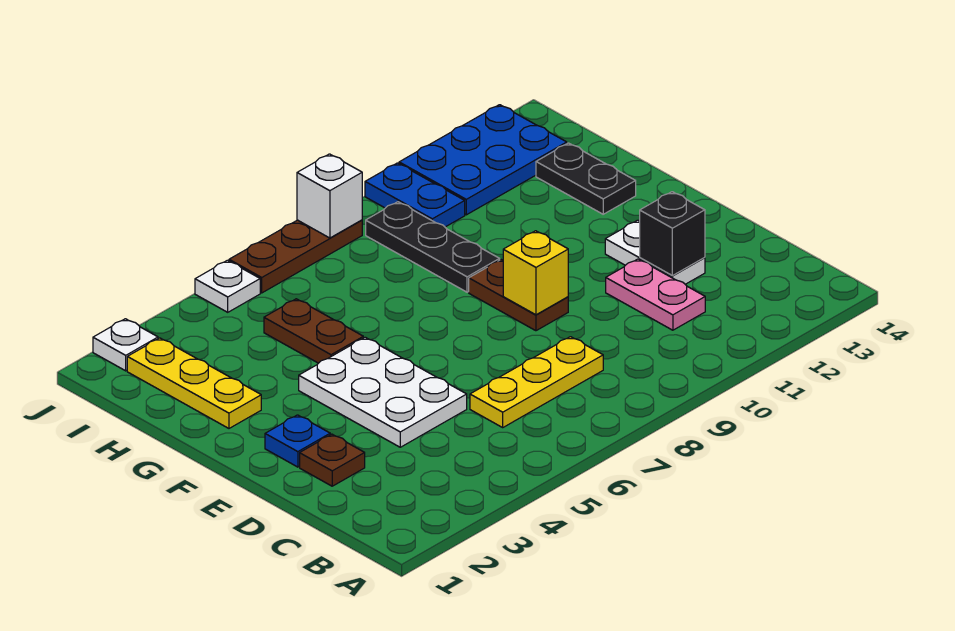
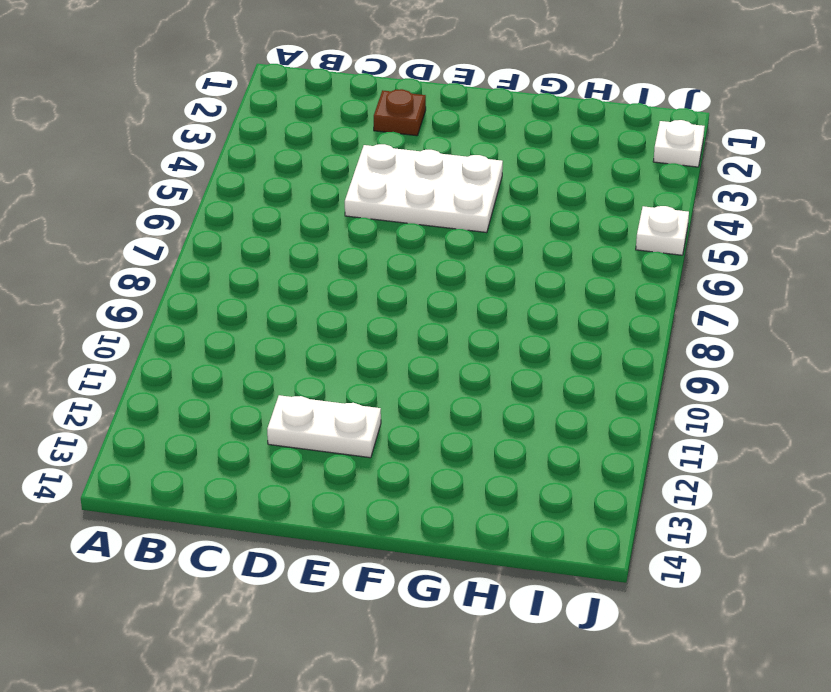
none -> yellow 1x3 plate [470,337,603,427]
none -> pink 1x2 plate [606,259,705,330]
none -> blue 1x1 plate [265,415,330,467]

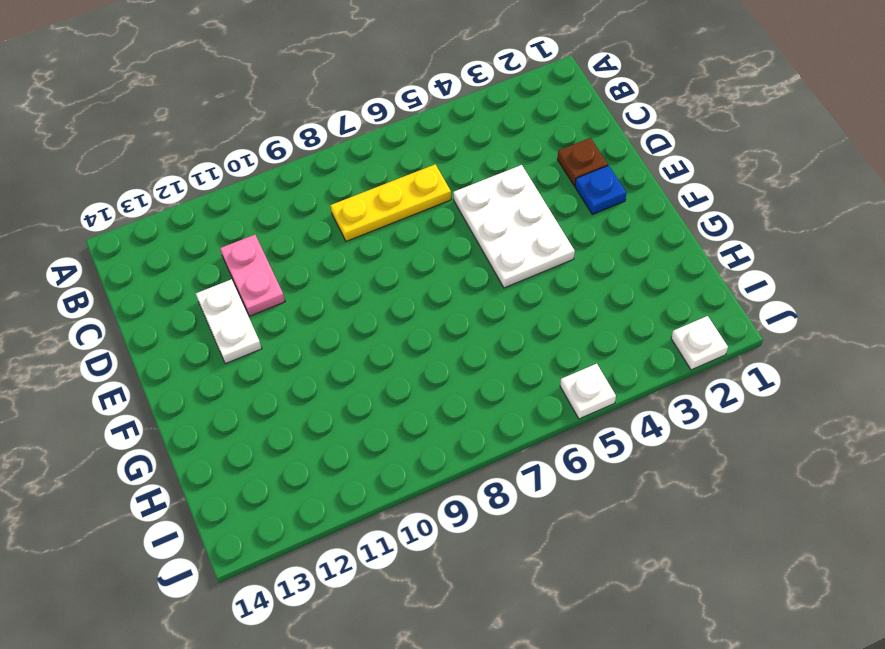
none -> brown 1x2 plate [469,260,568,331]
none -> yellow 1x3 plate [127,338,261,428]
none -> brown 1x2 plate [264,299,363,363]

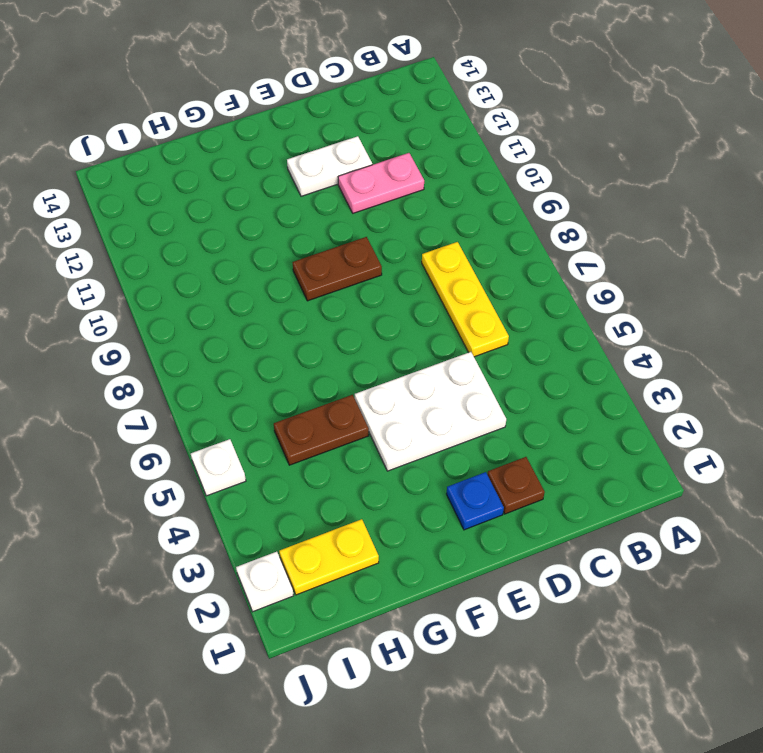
yellow 1x2 plate [279,519,379,595] -> yellow 1x3 plate [127,338,261,428]
none -> black 1x3 plate [366,202,500,292]
none -> black 1x2 plate [536,143,636,214]
none -> blue 1x2 plate [365,163,465,227]

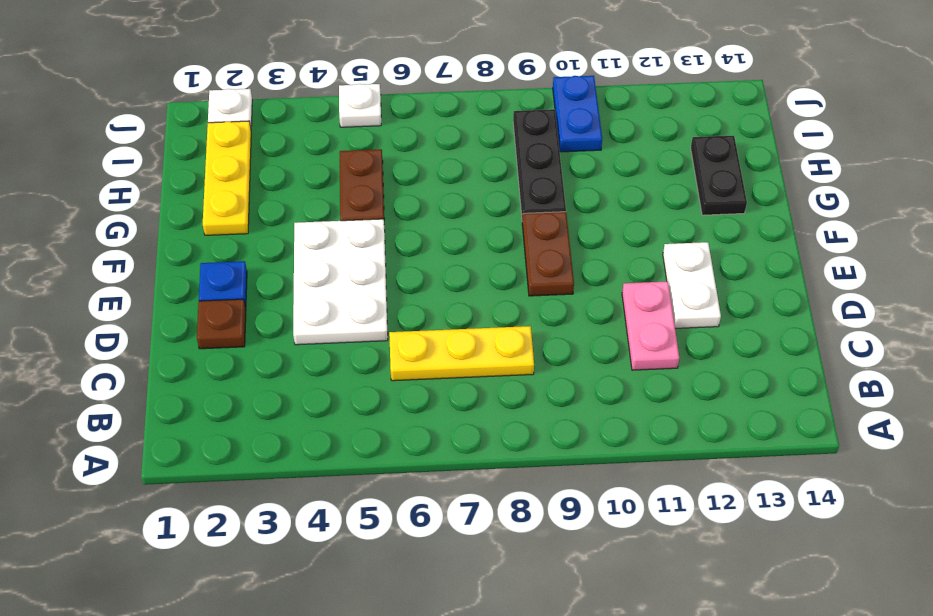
none -> blue 2x3 plate [399,105,567,215]
none -> brown 1x3 plate [229,220,362,293]
none -> black 1x1 brick [640,192,705,276]

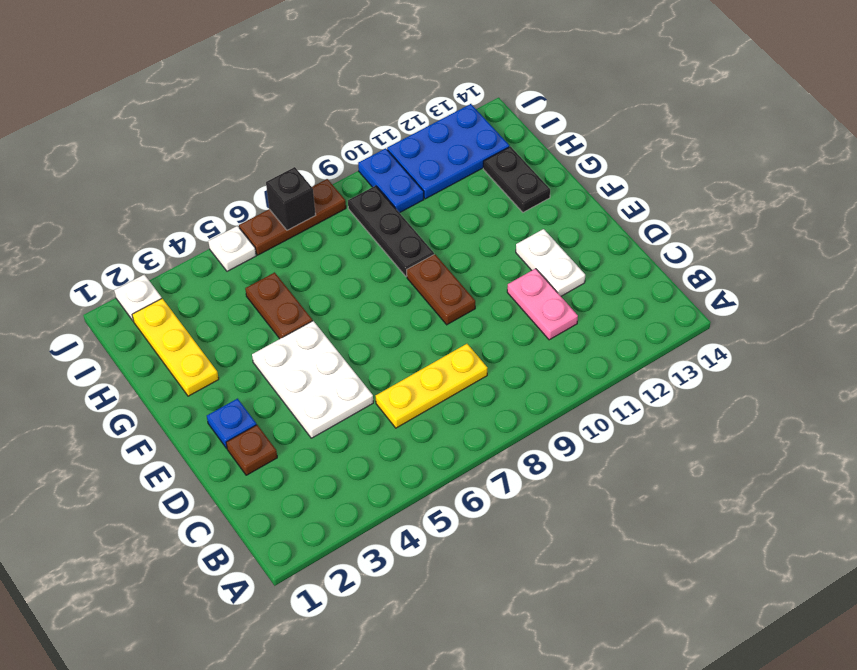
black 1x1 brick [266,167,316,230] -> black 1x1 brick moved to [640,192,705,276]
none -> yellow 1x1 brick [503,231,568,315]
none -> white 1x1 brick [297,154,362,238]

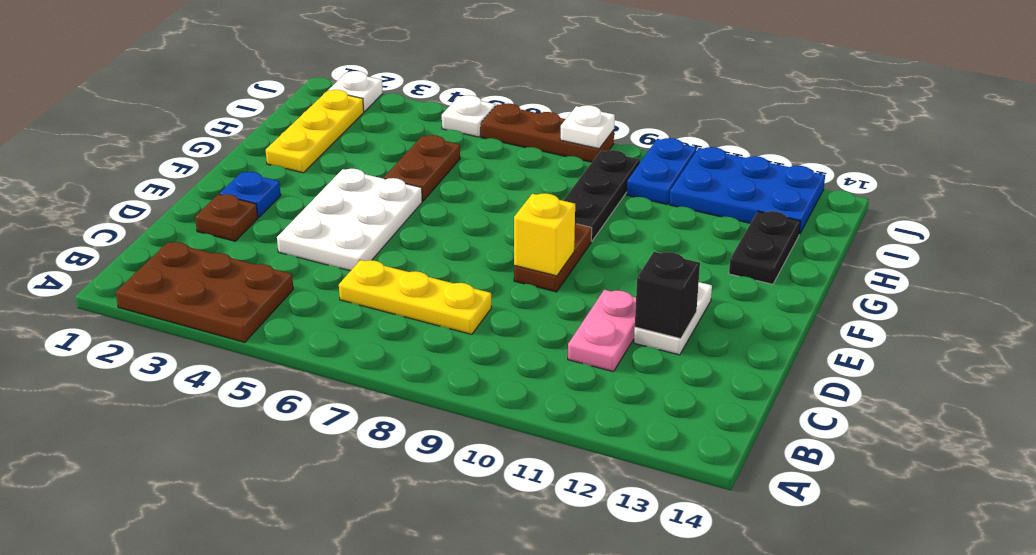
brown 2x3 plate [116,242,293,342] -> none
white 1x1 plate [560,105,615,149] -> white 1x1 brick [297,154,362,238]

